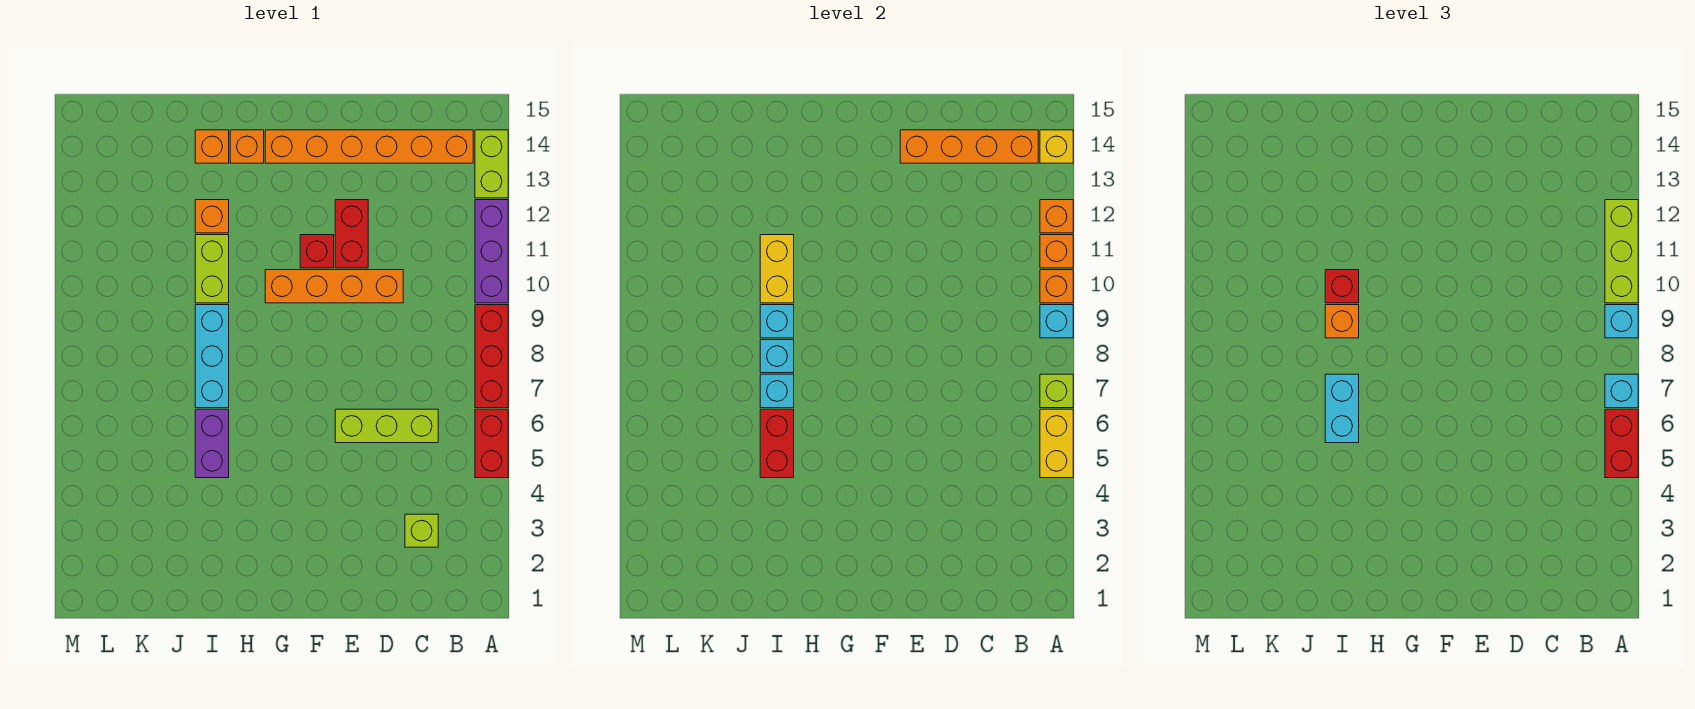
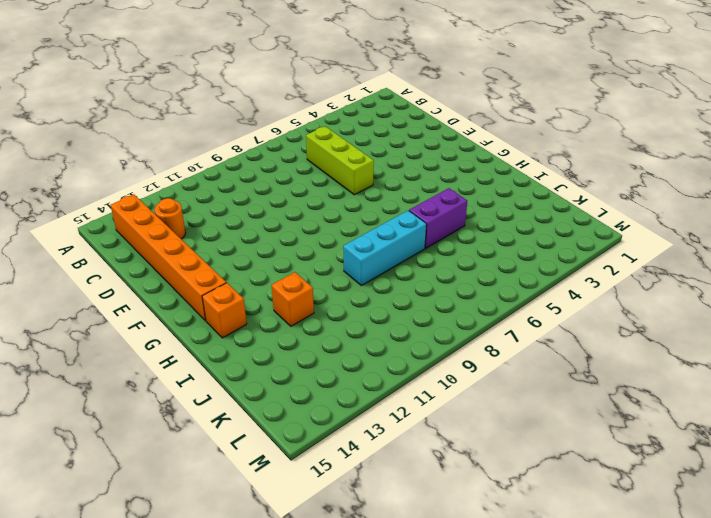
orange 1x1 round brick [154,198,186,239] -> none
none -> red 1x2 brick [475,409,508,478]
none -> red 1x3 brick [475,305,508,408]
none -> purple 1x3 brick [475,200,508,303]
none -> lime 1x2 brick [475,130,508,198]

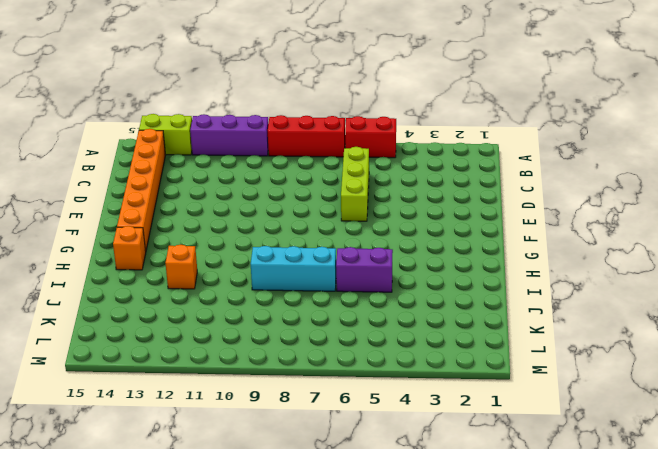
none -> lime 1x1 brick [405,514,438,547]
none -> orange 1x4 brick [265,270,403,303]
none -> red 1x2 brick [335,200,368,268]
none -> red 1x1 brick [300,235,334,268]

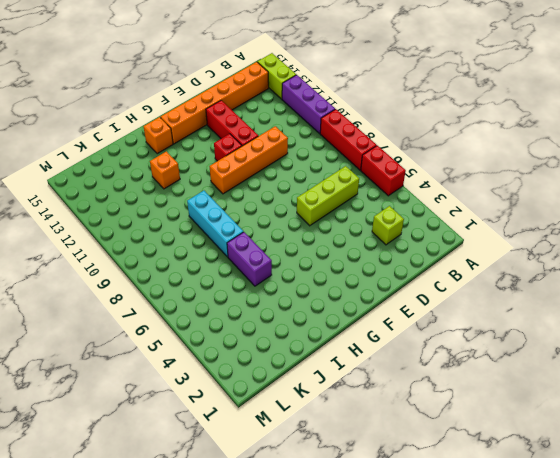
red 1x3 brick [206,100,258,146] -> red 1x2 brick [335,200,368,268]
none -> lime 1x2 brick [195,235,229,303]
none -> orange 1x1 brick [195,130,229,163]
none -> yellow 1x2 brick [1040,409,1073,478]
none -> lime 1x1 brick [1040,374,1073,408]

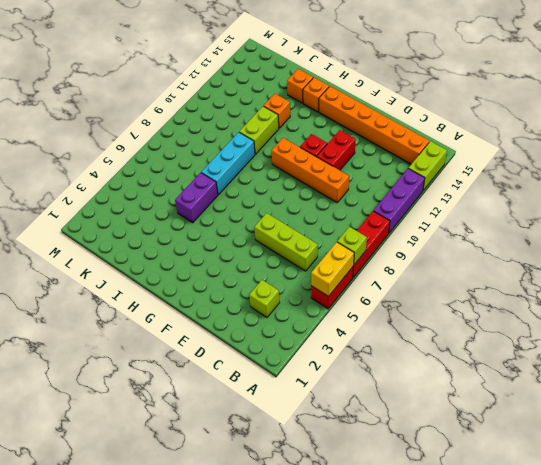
none -> cyan 1x1 brick [1040,305,1073,338]
none -> orange 1x1 brick [1040,270,1073,303]
none -> orange 1x1 brick [1040,235,1073,268]
none -> orange 1x1 brick [1040,200,1073,233]

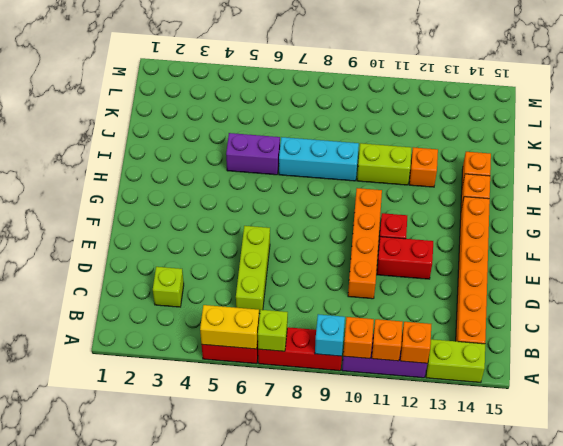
none -> yellow 1x1 brick [1040,130,1073,163]
none -> orange 1x4 brick [900,130,1038,163]
none -> red 1x2 brick [760,409,794,478]
none -> cyan 1x1 brick [760,374,794,408]

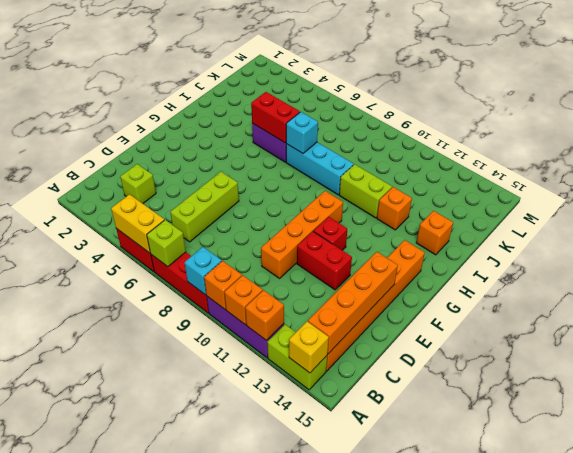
none -> orange 1x1 brick [230,130,264,163]
none -> cyan 1x1 brick [760,340,794,373]
none -> cyan 1x1 brick [760,305,794,338]
none -> yellow 1x2 brick [760,235,794,303]

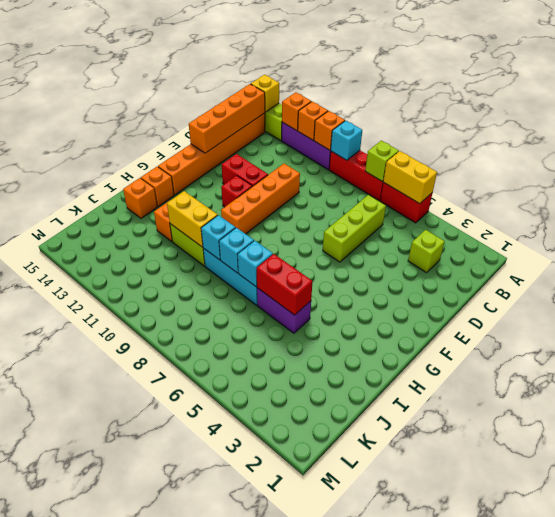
none -> red 1x2 brick [1605,409,1638,478]
none -> cyan 1x1 brick [1605,374,1638,408]
none -> cyan 1x1 brick [1605,305,1638,338]
none -> lime 1x3 brick [1605,200,1638,303]

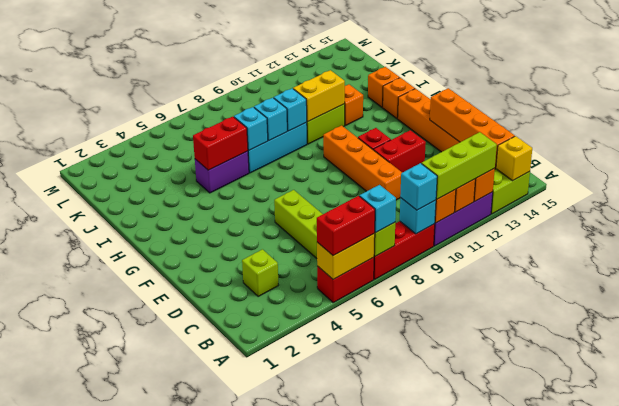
none -> cyan 1x2 brick [1325,374,1359,443]
none -> orange 1x1 brick [1325,305,1359,338]
none -> red 1x1 brick [1325,270,1359,303]

